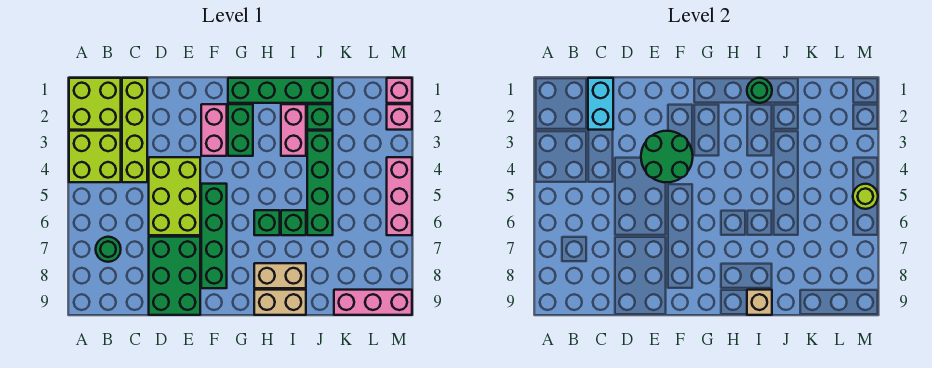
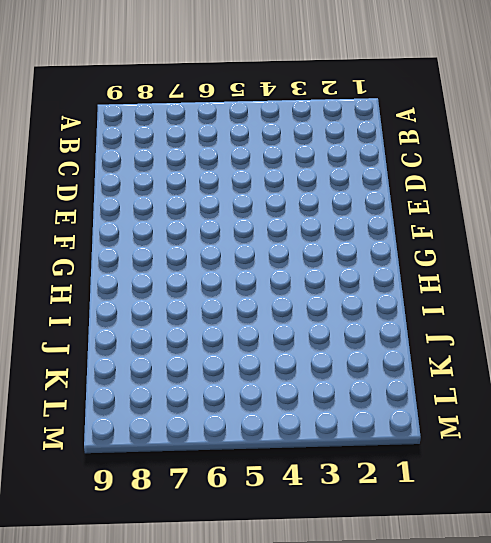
none -> lime 2x2 brick [69,78,121,130]
none -> lime 2x2 brick [69,131,121,182]
none -> green 1x1 round brick [96,237,121,262]

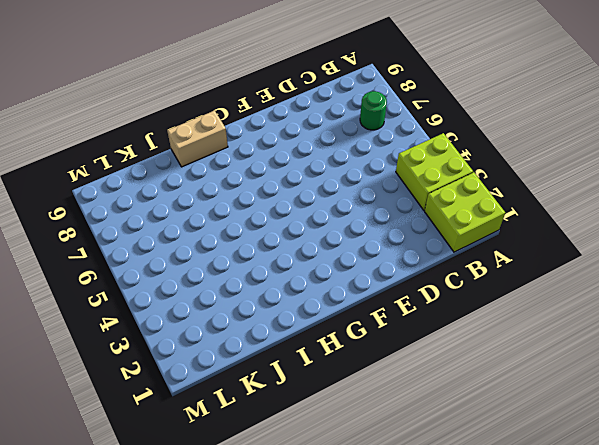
none -> lime 1x4 brick [122,78,147,182]
none -> lime 2x3 brick [149,157,200,235]
none -> green 2x3 brick [149,237,200,315]

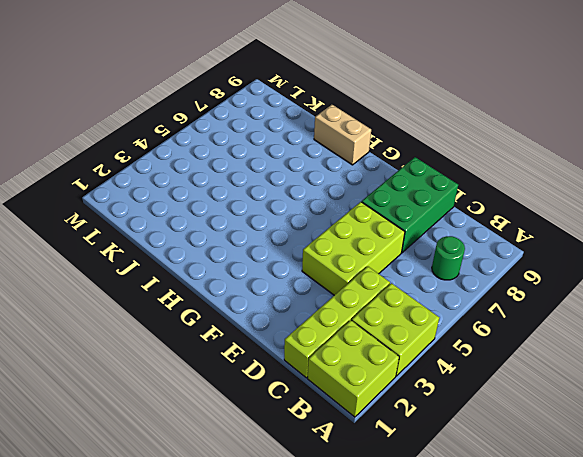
none -> pink 1x2 brick [201,104,227,156]
none -> green 1x4 brick [201,184,227,288]
none -> green 1x4 brick [228,78,333,103]

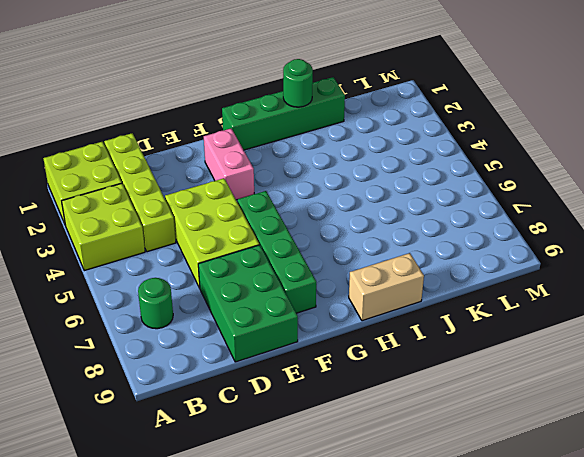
none -> green 1x2 brick [228,104,253,156]
none -> green 1x1 brick [254,210,280,235]
none -> tan 1x2 brick [254,263,306,288]

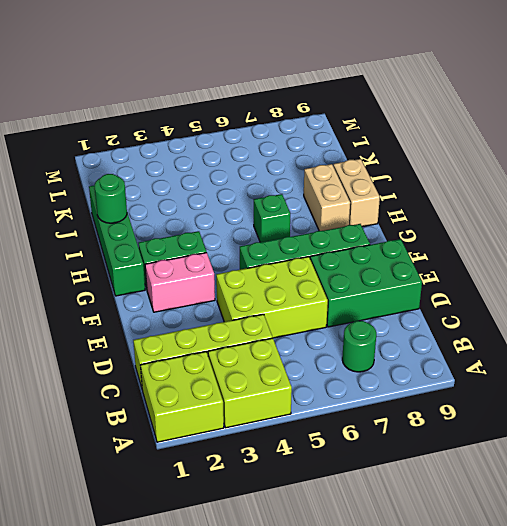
none -> pink 1x2 brick [281,104,306,156]
none -> green 1x1 brick [281,210,306,235]
none -> green 1x1 brick [307,104,333,130]

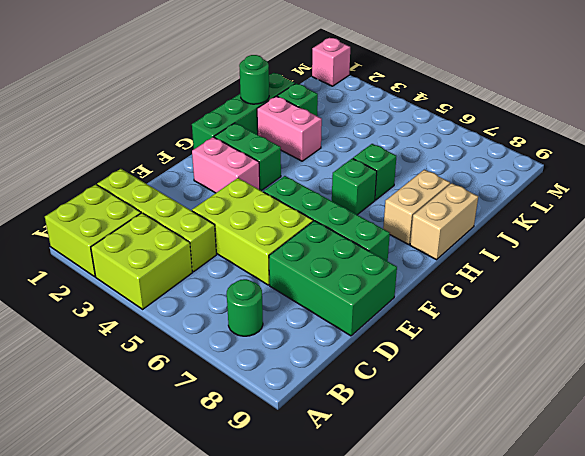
none -> green 1x4 brick [307,131,333,235]
none -> pink 1x3 brick [334,290,412,315]
none -> pink 1x1 brick [387,104,412,130]

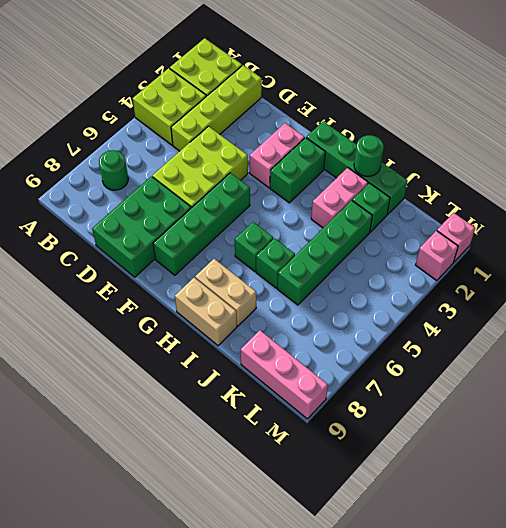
none -> pink 1x3 brick [387,157,412,235]
none -> cyan 1x2 brick [588,78,613,130]
none -> green 2x2 round brick [641,131,693,182]

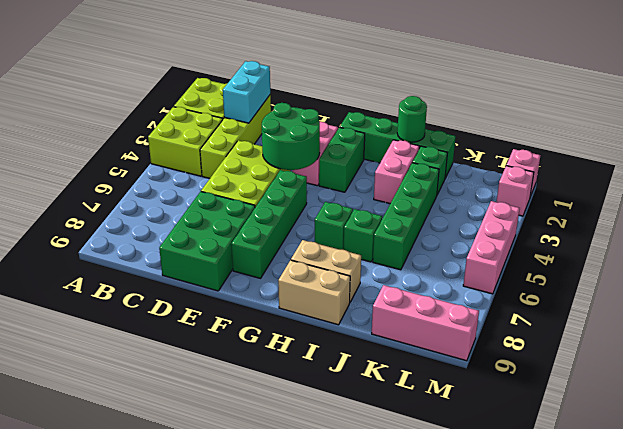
none -> green 1x1 round brick [96,237,121,262]
none -> tan 1x1 brick [747,290,772,315]
none -> lime 1x1 round brick [853,184,878,209]

